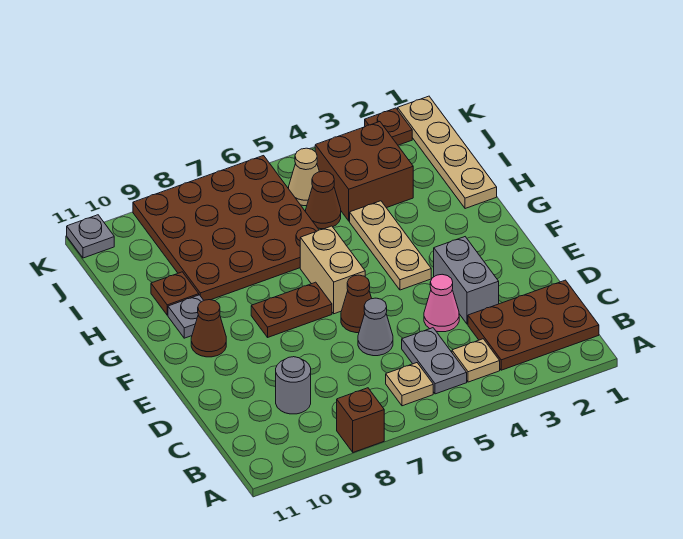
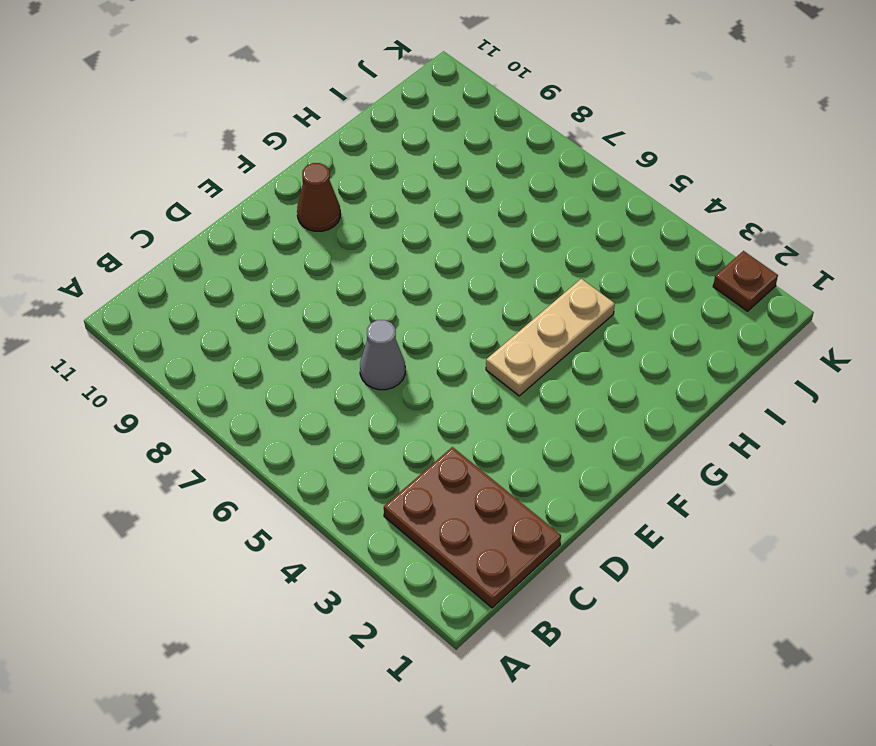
none -> brown 1x1 brick [337,388,384,452]
none -> tan 1x1 plate [452,339,500,382]
none -> grey 1x2 plate [402,328,467,394]

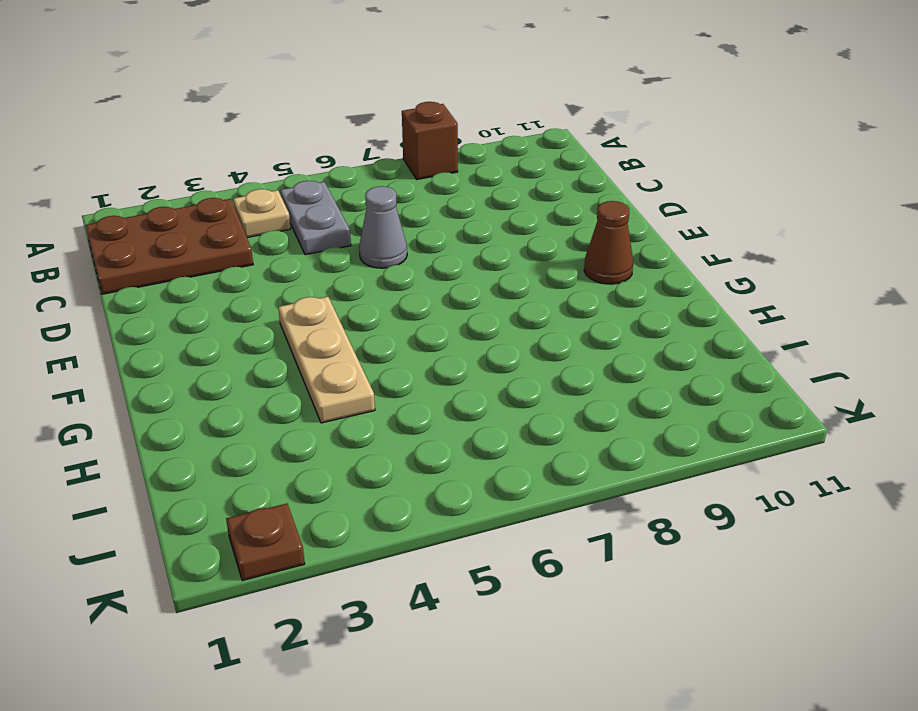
none -> tan 1x1 plate [386,363,433,406]
none -> grey 1x1 round brick [276,357,311,414]
none -> grey 1x2 brick [434,237,499,324]

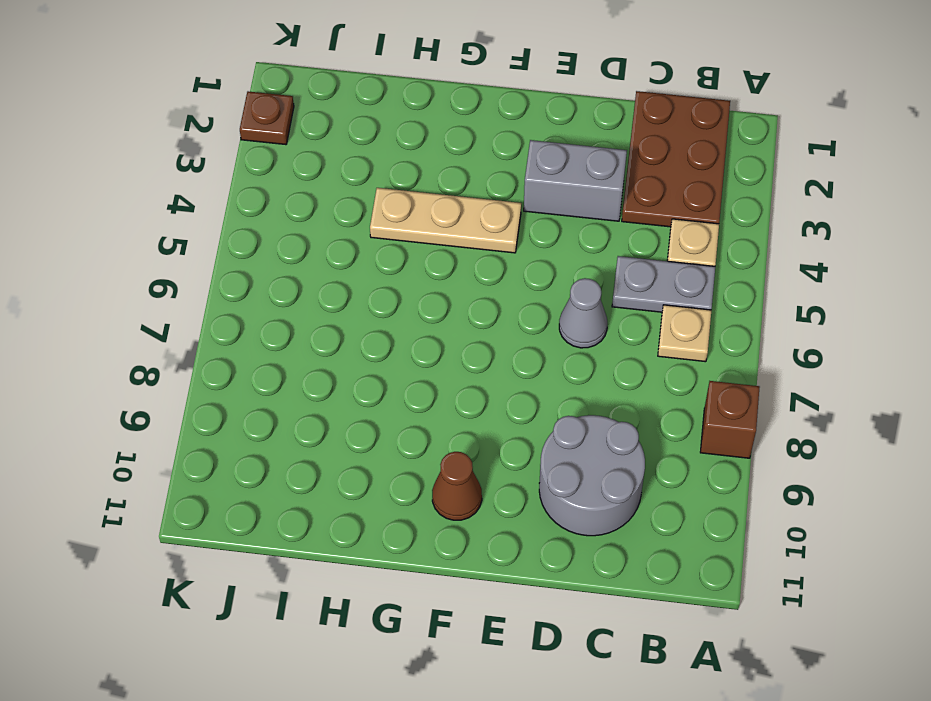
grey 2x2 round brick [539,415,645,536] -> grey 1x1 round brick [276,357,311,414]
none -> pink 1x1 cone [424,274,459,332]
none -> brown 1x1 cone [341,275,372,333]
none -> tan 1x2 brick [300,226,365,314]

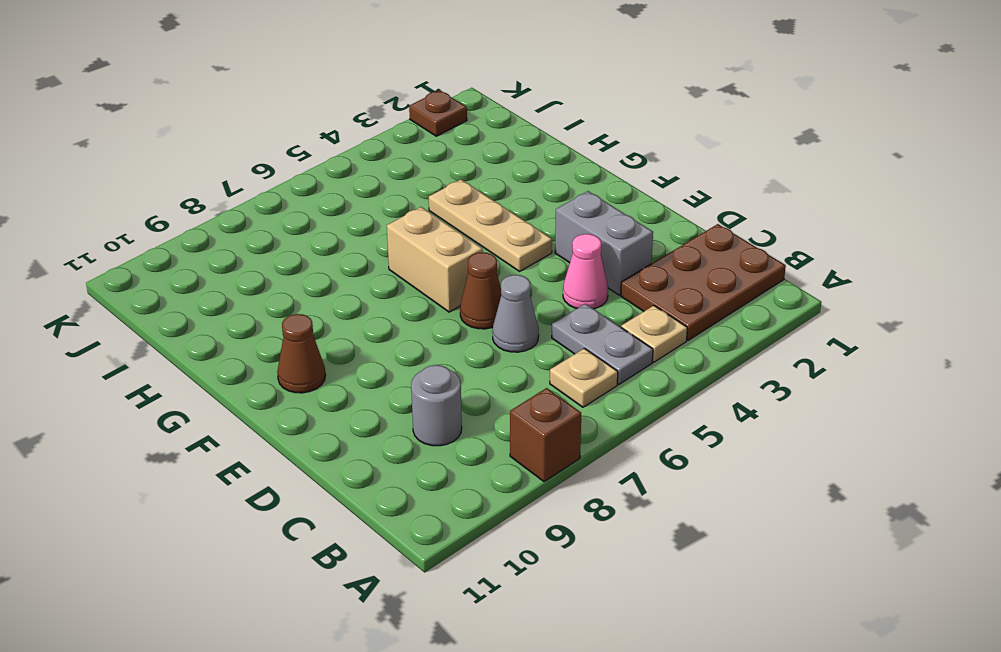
none -> brown 1x2 plate [251,282,332,337]
none -> grey 1x1 plate [168,295,204,338]
none -> tan 1x4 plate [398,96,497,209]

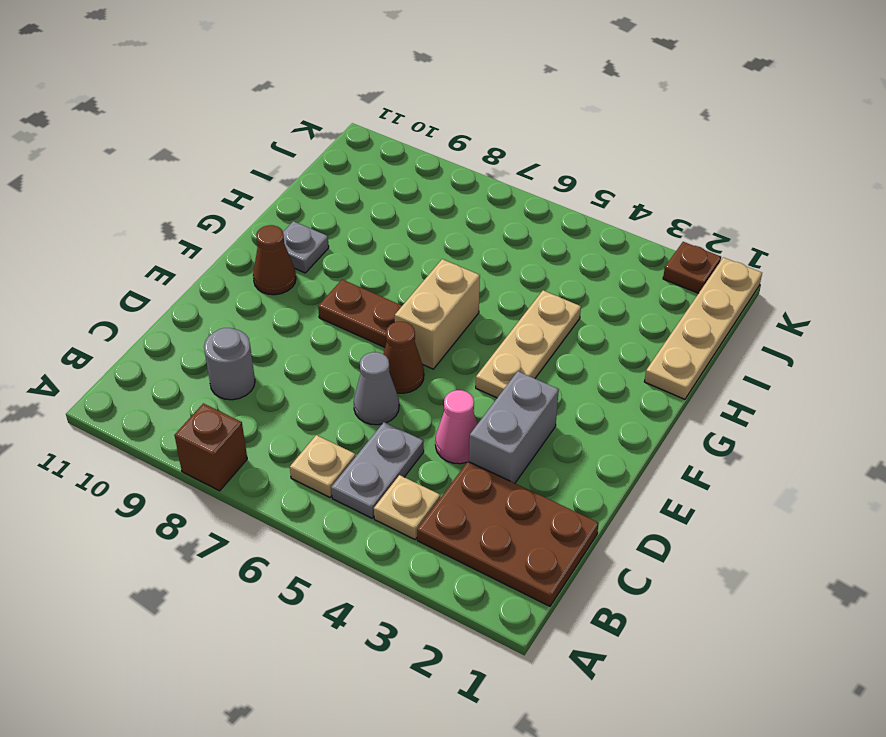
none -> brown 4x4 plate [133,156,319,300]
none -> brown 1x1 plate [151,272,199,315]
none -> brown 2x2 brick [315,122,413,221]

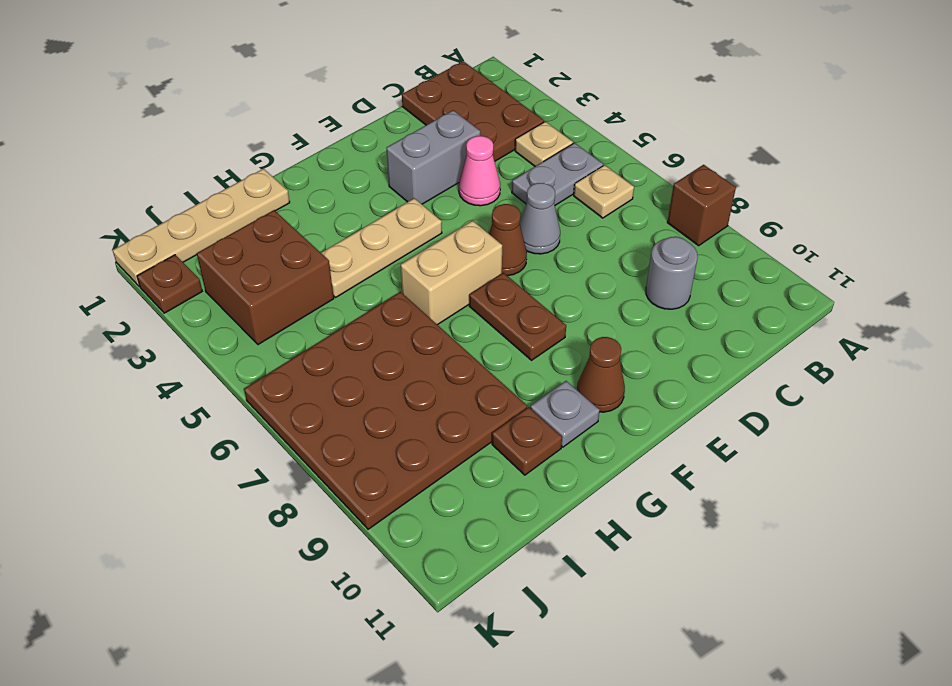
none -> brown 1x1 cone [306,171,341,229]
none -> tan 1x1 cone [289,148,319,206]
none -> grey 1x1 plate [67,215,114,258]

